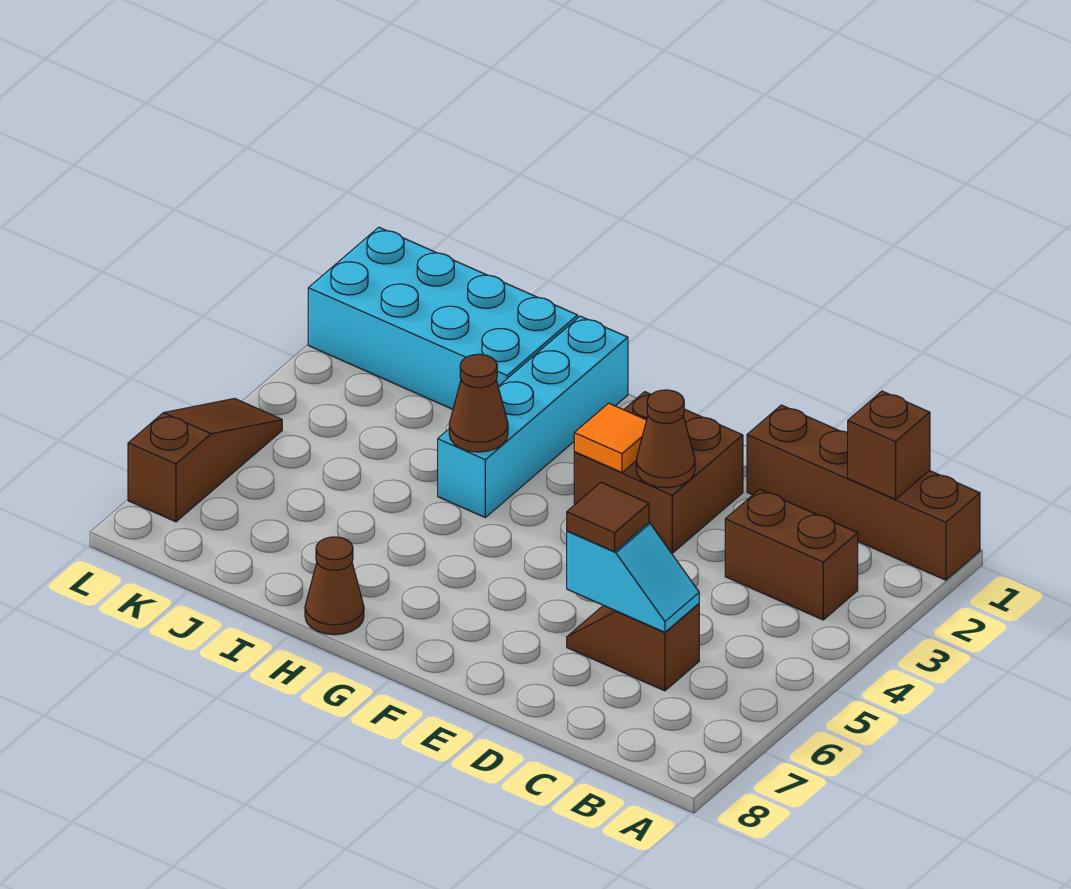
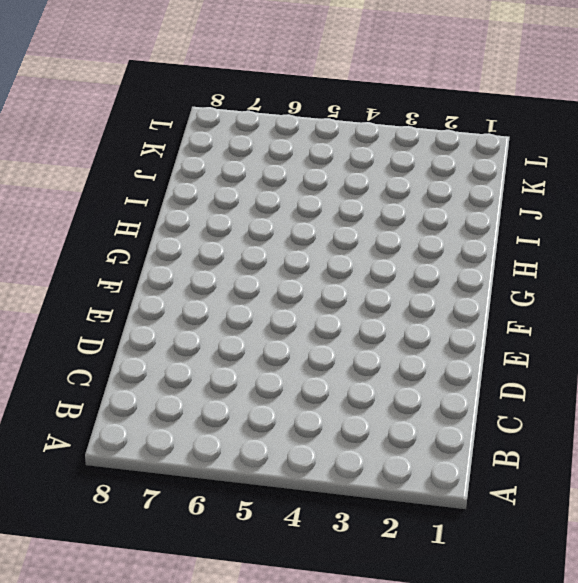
none -> brown 1x4 brick [747,405,980,580]
none -> brown 1x2 brick [725,489,858,620]
none -> brown 1x2 slope [567,604,699,691]

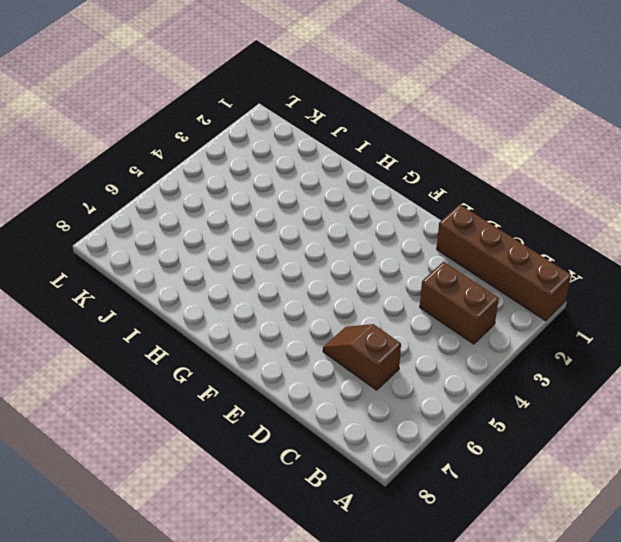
none -> brown 2x2 brick [574,392,743,553]
none -> cyan 1x4 brick [438,316,628,517]
none -> brown 1x1 cone [305,537,364,635]

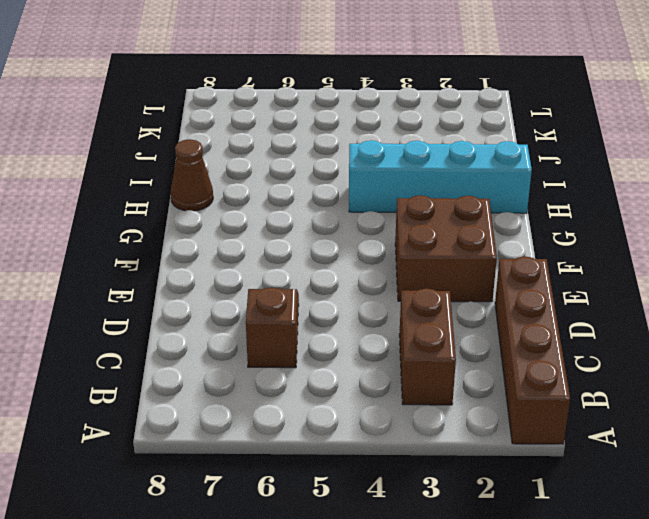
none -> cyan 2x4 brick [308,227,578,409]
none -> brown 1x3 slope [128,399,282,522]
none -> brown 1x1 brick [848,391,930,499]

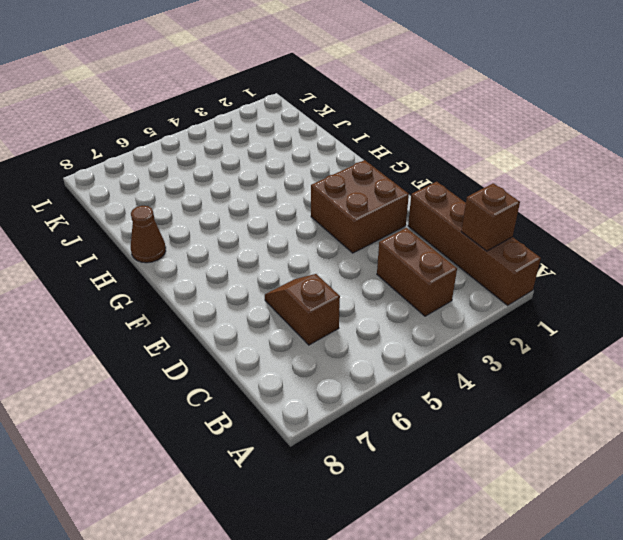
none -> cyan 1x4 brick [438,316,628,517]
none -> cyan 2x4 brick [308,227,578,409]
none -> brown 1x3 slope [128,399,282,522]

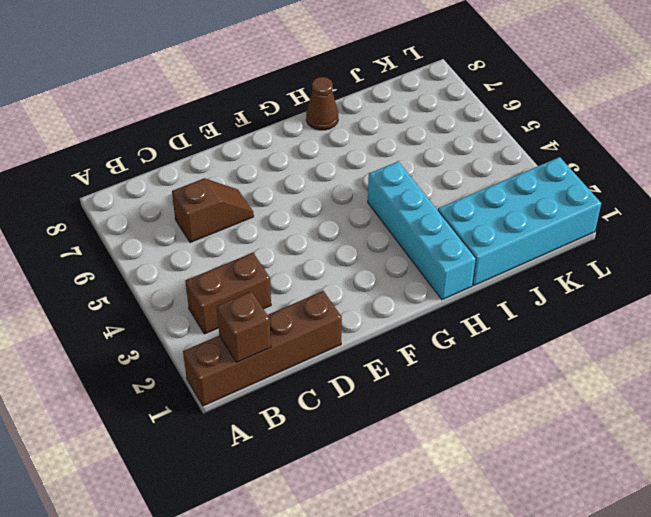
none -> brown 2x2 brick [574,392,743,553]
none -> brown 1x3 slope [128,399,282,522]
none -> cyan 1x2 slope [567,523,699,632]

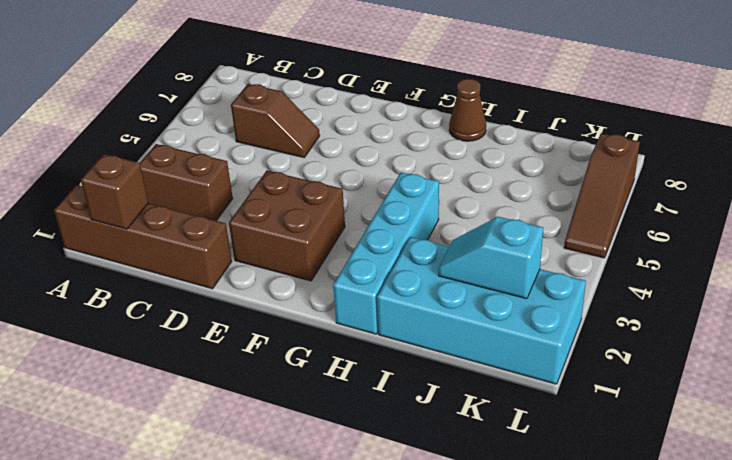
cyan 1x2 slope [438,217,543,299] -> cyan 1x2 slope moved to [567,523,699,632]
none -> brown 1x1 cone [636,390,695,488]
none -> orange 1x1 tile [574,403,647,472]
none -> brown 1x1 cone [449,354,508,452]

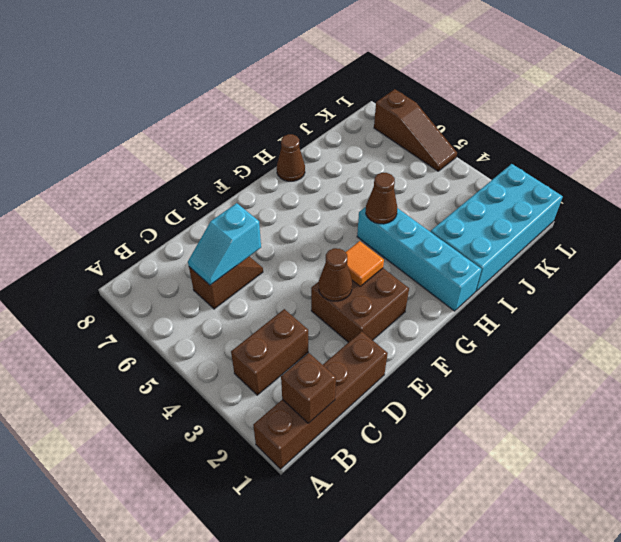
none -> brown 1x1 tile [567,482,649,552]

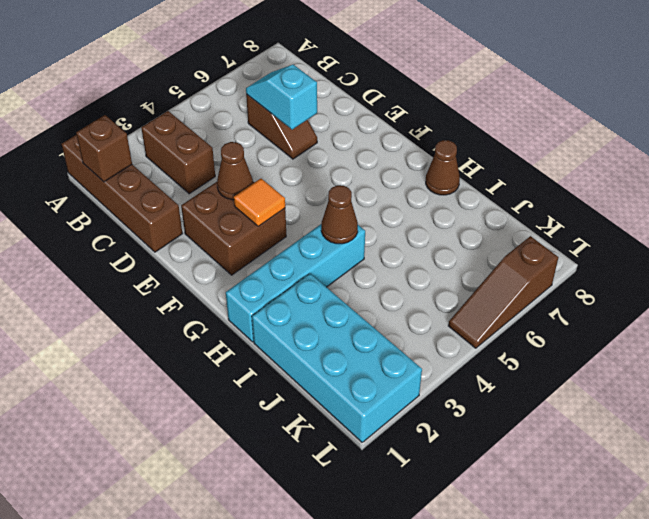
none -> brown 1x1 tile [567,482,649,552]

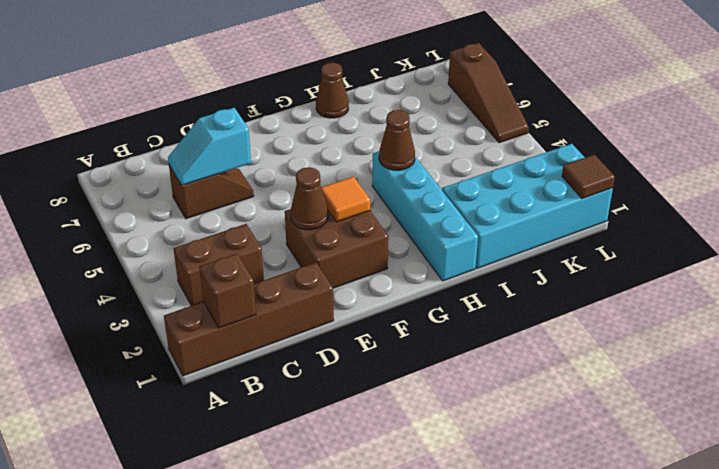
brown 1x1 tile [562,155,615,199] -> brown 1x1 tile moved to [567,482,649,552]

